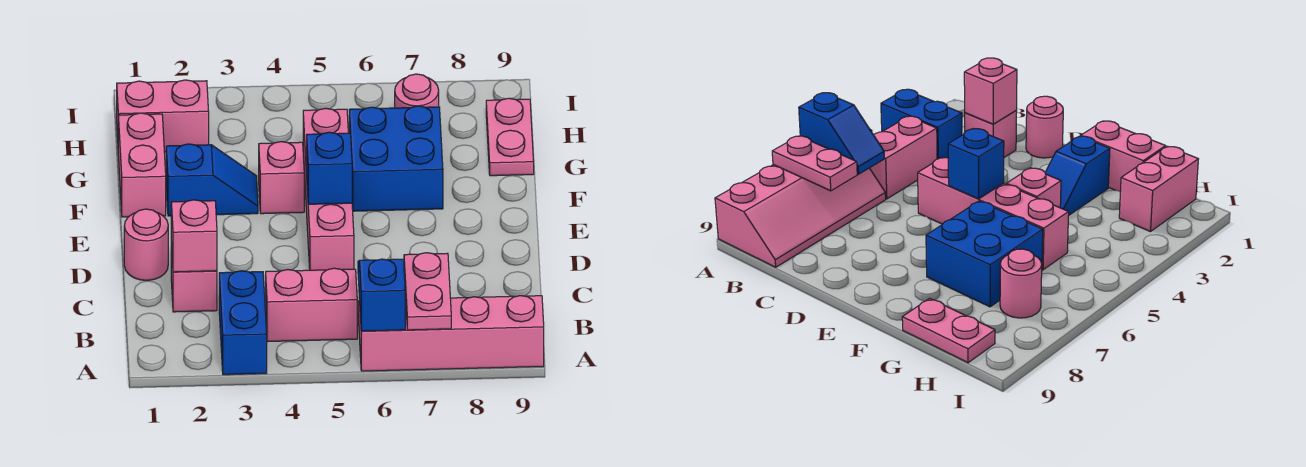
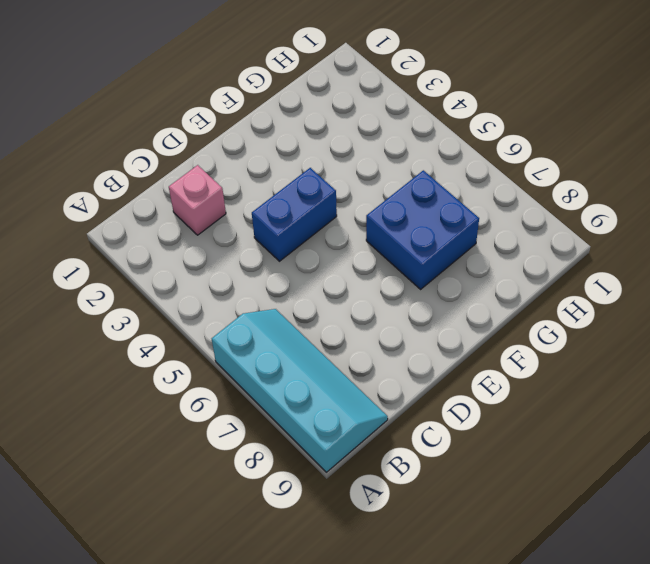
cyan 2x4 slope [212,309,388,472] -> pink 2x4 slope [358,296,544,371]
blue 1x2 brick [252,168,337,261] -> blue 1x2 brick moved to [219,271,267,375]
none -> pink 1x2 brick [266,268,357,342]
none -> pink 1x1 round brick [124,209,168,280]
none -> pink 1x4 brick [303,108,354,270]

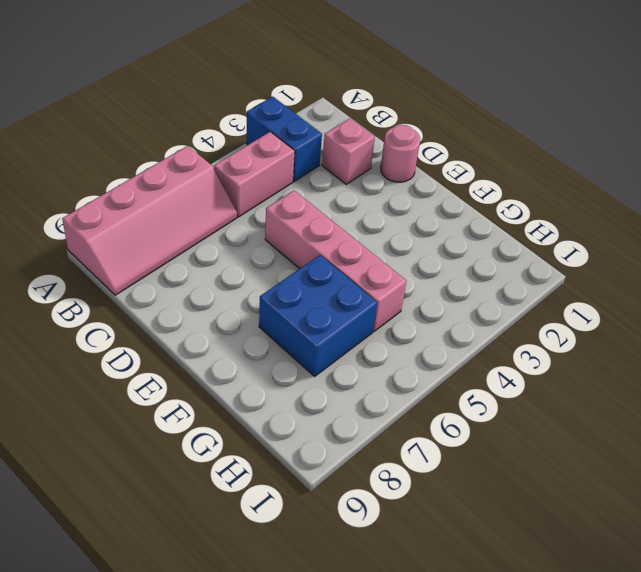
none -> pink 1x2 brick [118,113,166,217]
none -> blue 1x2 slope [166,144,258,216]
none -> pink 1x1 brick [259,142,304,214]

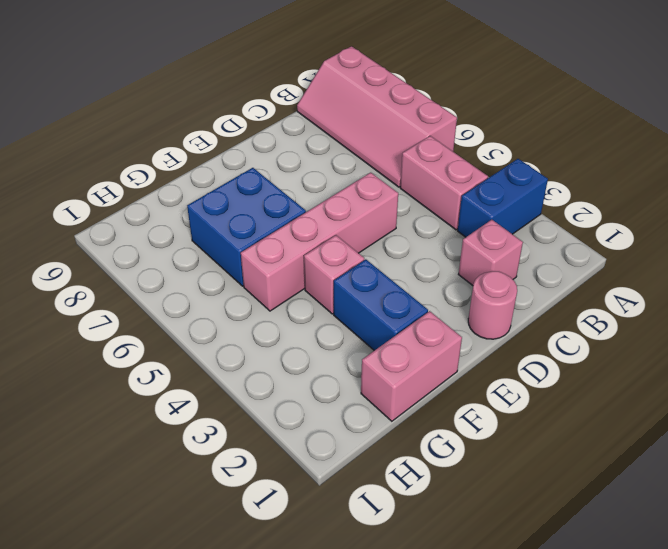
blue 1x2 brick [334,259,428,351] -> blue 1x2 slope [166,144,258,216]
none -> pink 1x2 plate [486,98,534,176]
none -> pink 1x2 brick [117,80,209,152]
none -> pink 1x1 round brick [395,74,439,108]

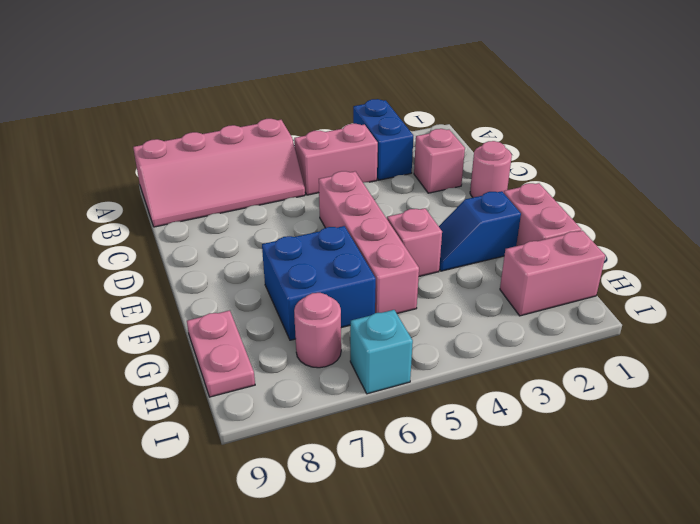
cyan 1x1 brick [350,310,413,394] -> none
none -> blue 1x2 slope [358,259,405,331]
none -> pink 1x2 plate [404,253,451,330]
none -> pink 1x1 brick [171,200,217,272]

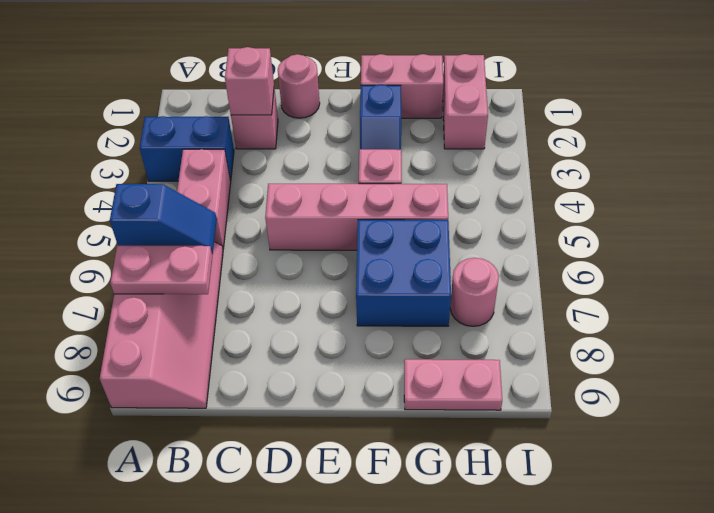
none -> blue 1x1 brick [307,132,352,204]

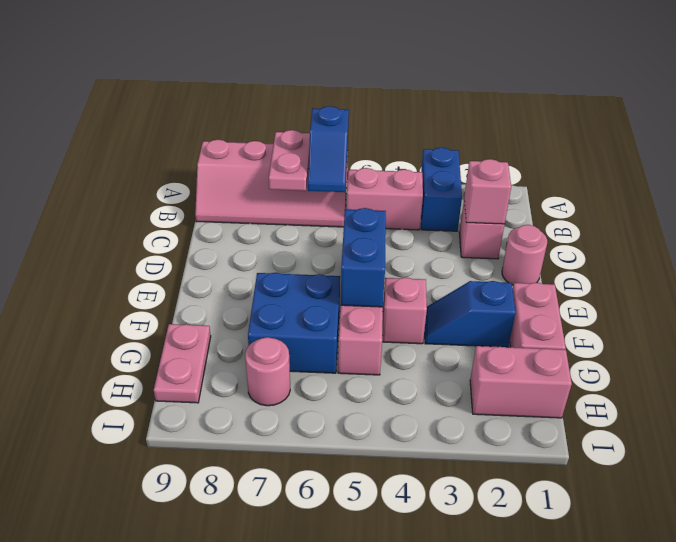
blue 1x2 brick [341,208,386,307] -> blue 1x1 brick [307,132,352,204]

